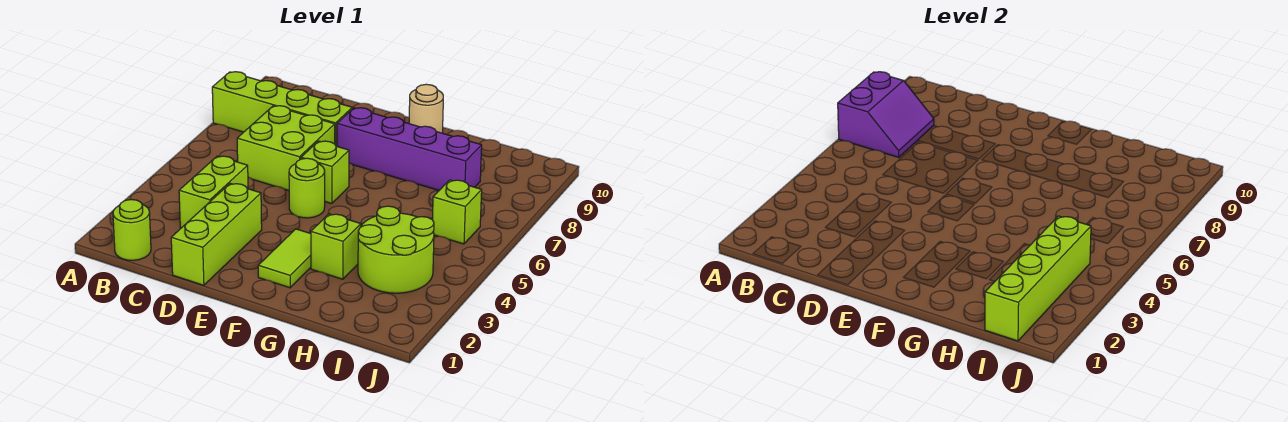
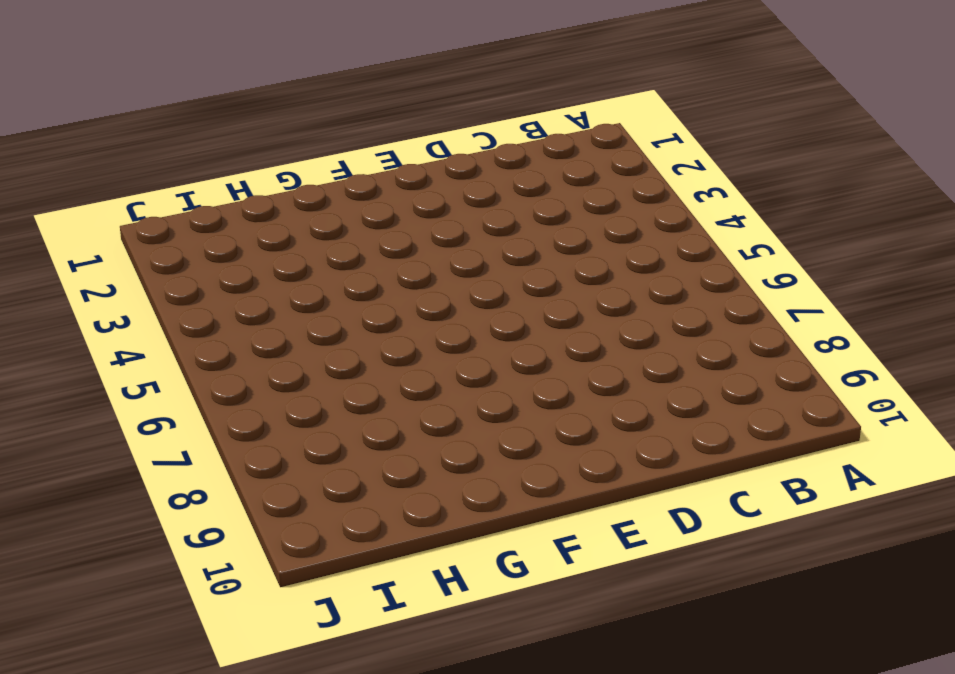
none -> lime 1x4 brick [212,72,352,146]
none -> lime 1x1 round brick [113,200,151,260]
none -> lime 1x2 brick [179,156,248,228]

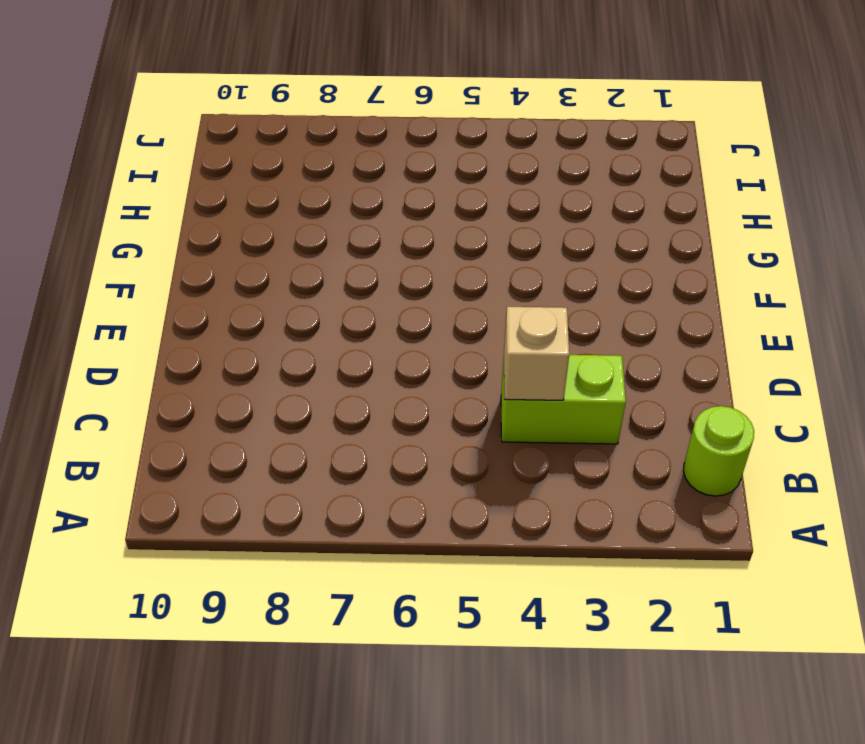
tan 1x1 brick [504,307,569,400] -> none
none -> lime 1x4 brick [212,72,352,146]
none -> lime 2x2 brick [237,106,335,190]
none -> lime 1x3 brick [171,183,262,285]

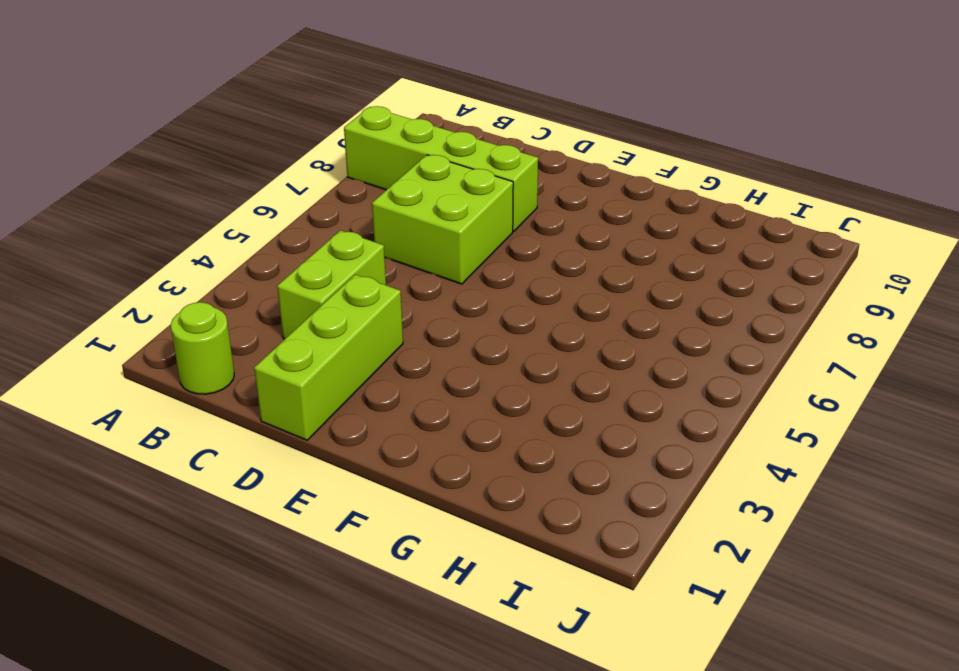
none -> lime 1x1 round brick [289,158,325,218]
none -> lime 1x1 brick [301,141,349,204]
none -> purple 1x4 brick [337,108,482,190]

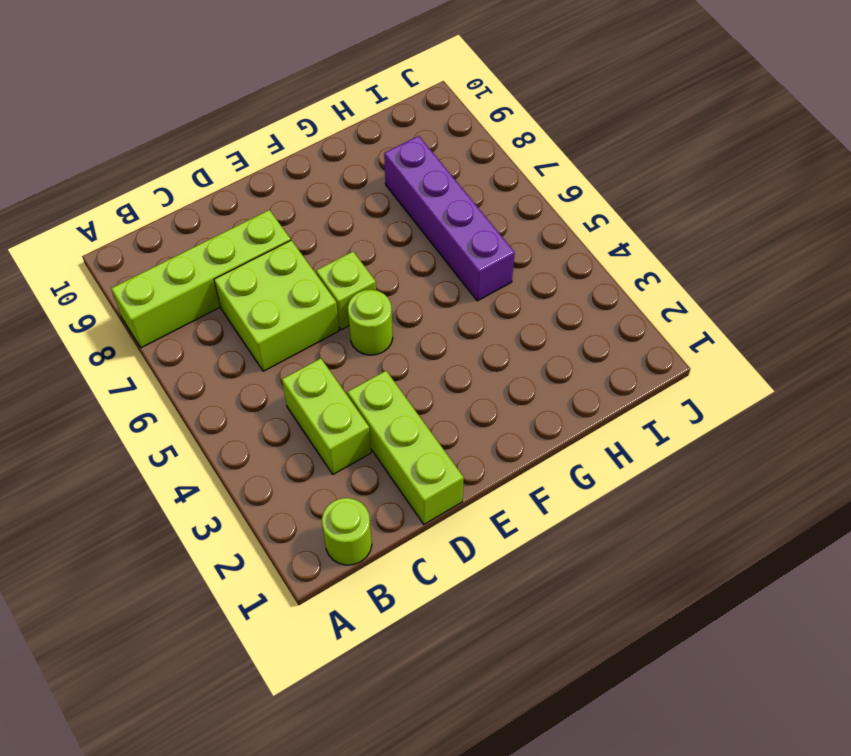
purple 1x4 brick [384,136,515,301] -> purple 1x4 brick turned to [337,108,482,190]
none -> lime 1x2 tile [258,229,311,288]
none -> tan 1x1 round brick [409,84,443,133]
none -> lime 1x1 brick [311,214,361,279]

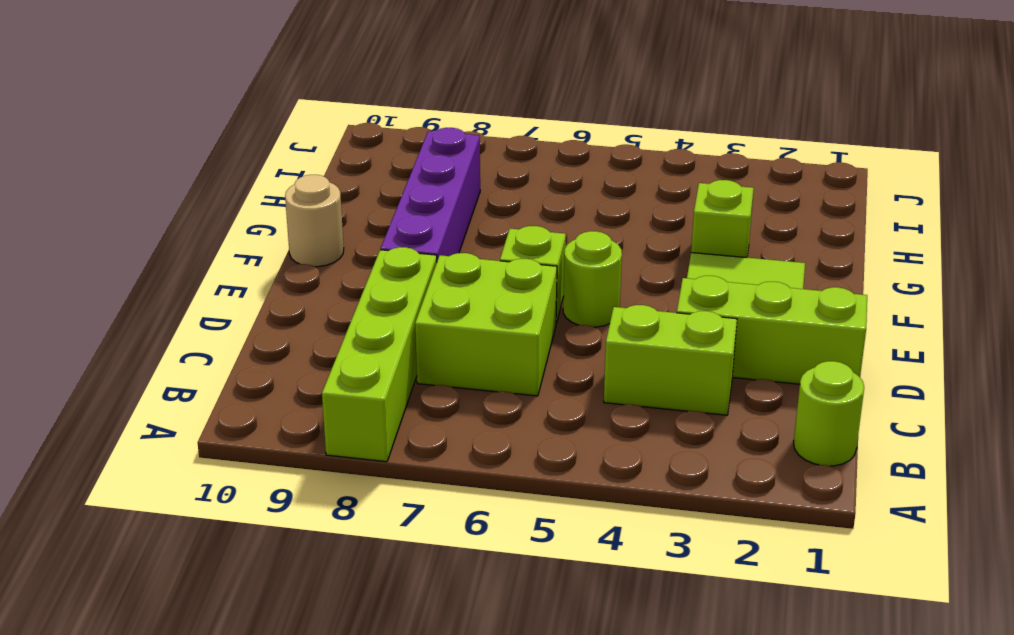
none -> lime 2x2 round brick [358,206,434,293]
none -> lime 1x1 brick [432,180,482,244]
none -> purple 2x2 slope [838,72,934,157]

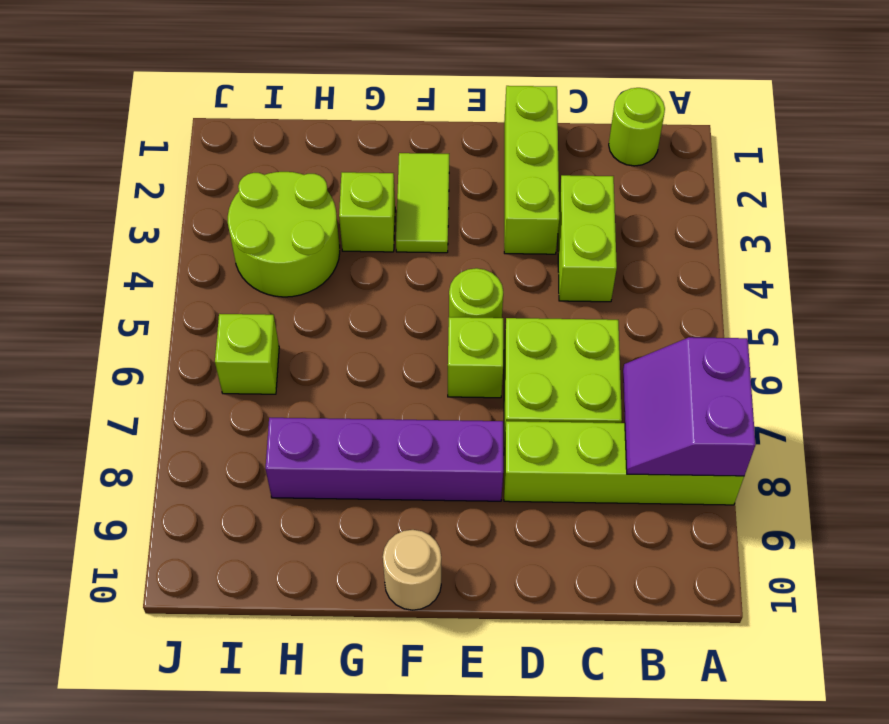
none -> lime 1x4 brick [985,216,1091,341]

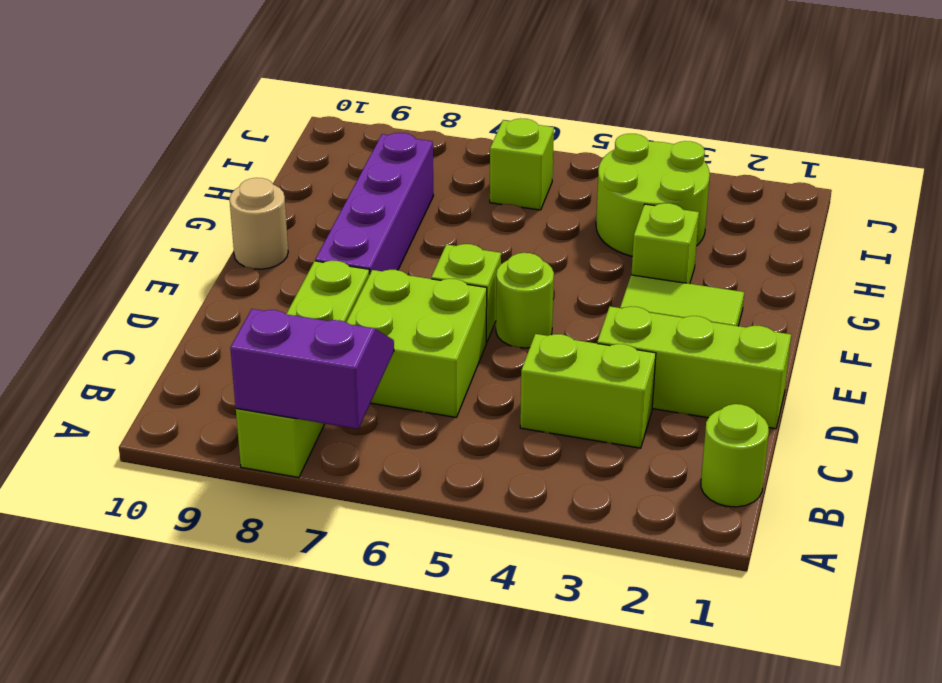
none -> lime 1x4 brick [985,216,1091,341]

